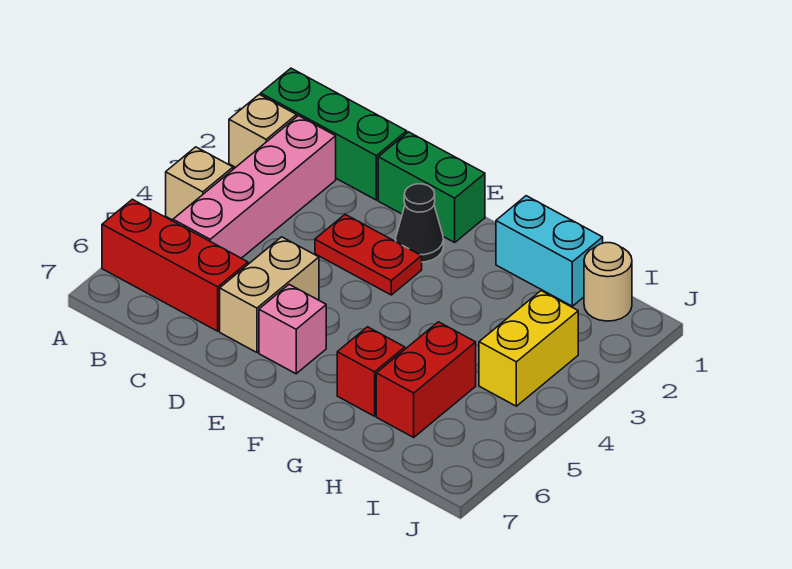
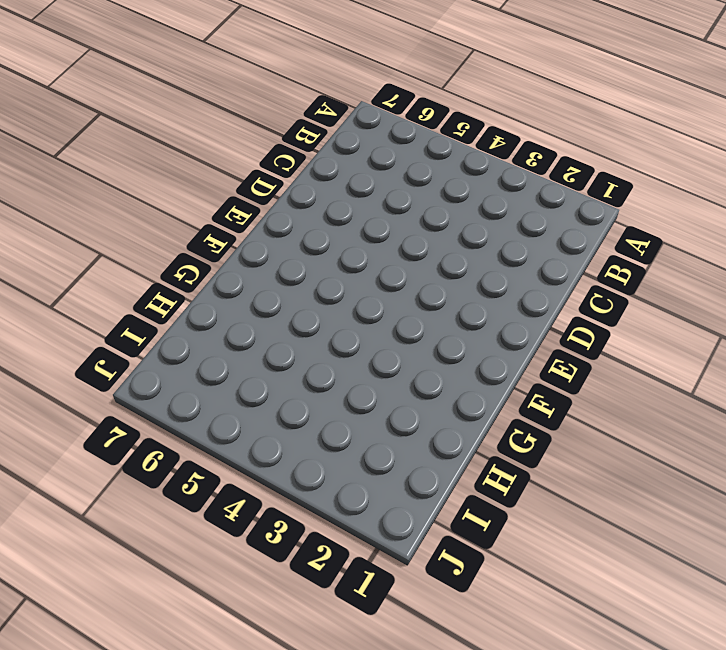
none -> green 1x3 brick [261,68,407,200]
none -> tan 1x1 brick [229,94,297,167]
none -> tan 1x1 brick [166,147,233,220]

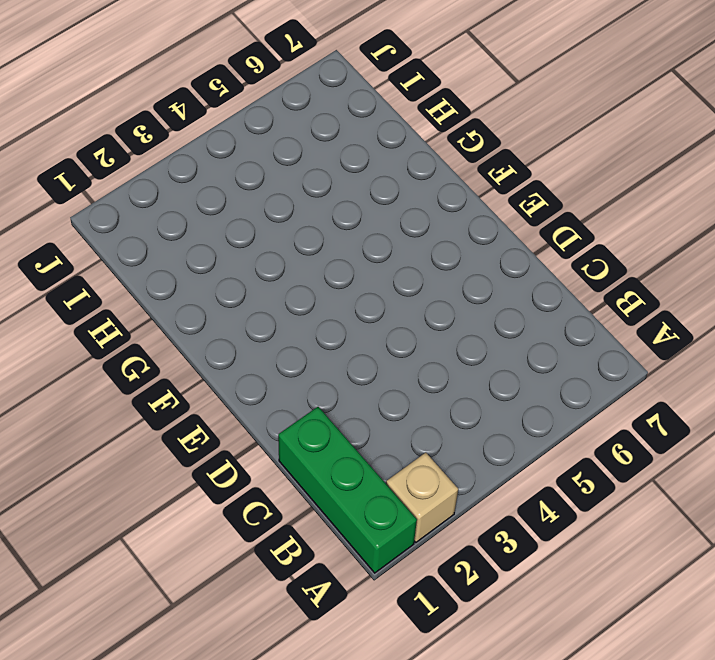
none -> tan 1x1 brick [166,147,233,220]
none -> red 1x3 brick [102,199,248,331]
none -> pink 1x4 brick [173,116,336,258]

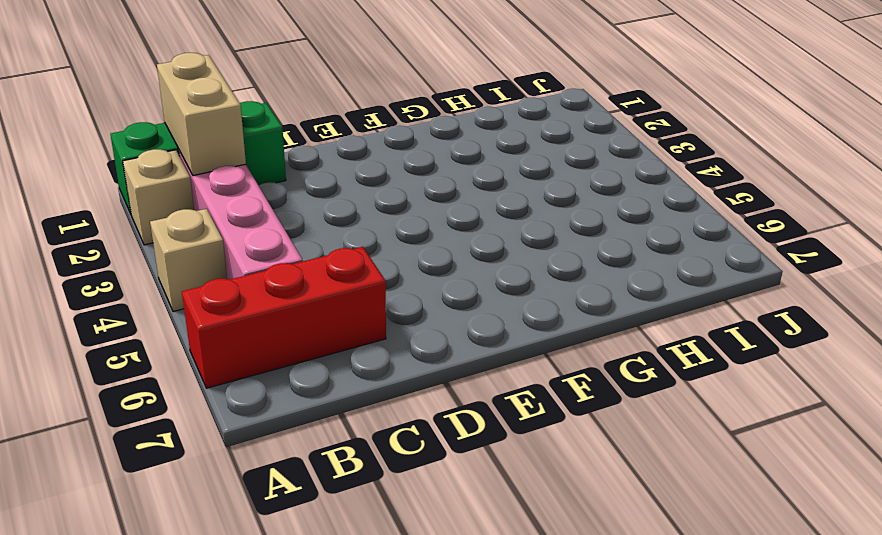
tan 1x2 brick [157,53,246,176] -> tan 1x2 brick moved to [220,237,319,352]
none -> green 1x2 brick [378,132,485,242]
none -> red 1x2 plate [315,214,422,295]
none -> black 1x1 cone [396,184,444,262]

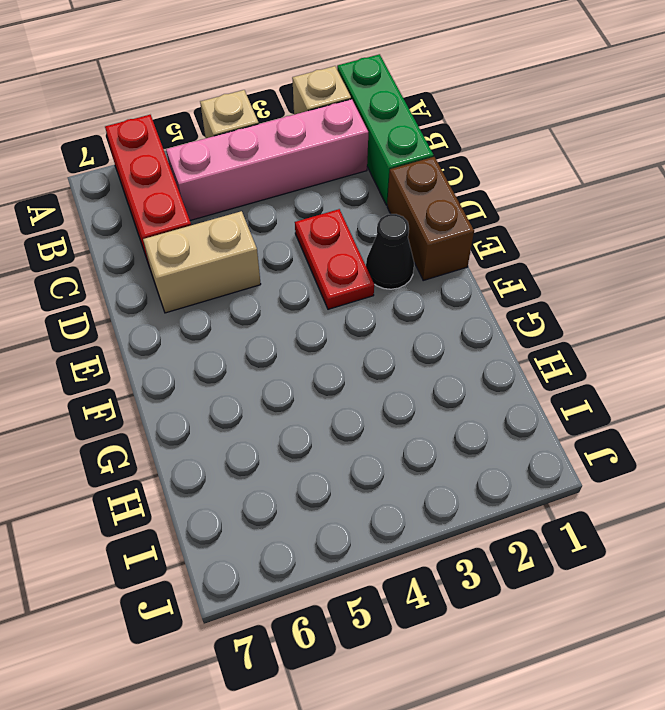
brown 1x2 brick [387,157,474,280] -> green 1x2 brick [378,132,485,242]
none -> pink 1x1 brick [259,284,326,374]
none -> cyan 1x2 brick [496,196,603,306]
none -> red 1x1 brick [337,327,405,416]

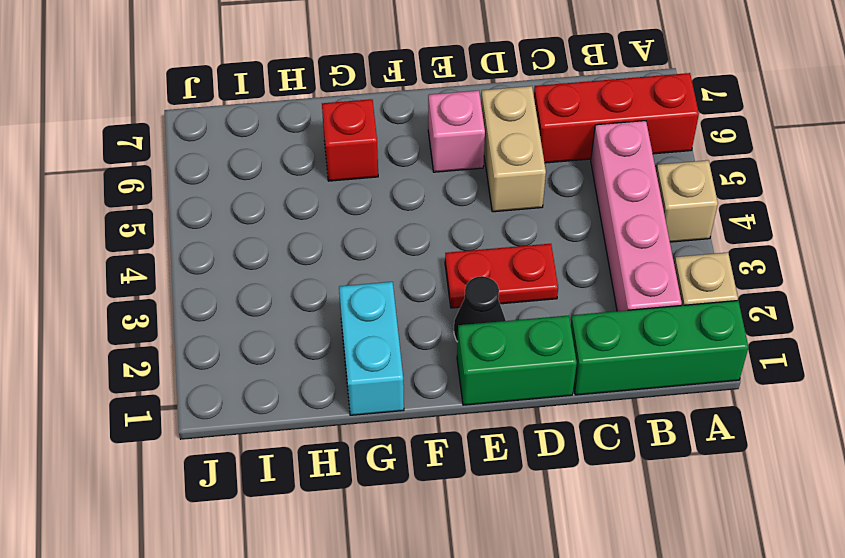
cyan 1x2 brick [339,282,404,415] -> cyan 1x2 brick turned to [496,196,603,306]
none -> red 1x2 brick [376,322,476,437]
none -> tan 1x1 round brick [584,243,632,321]
none -> yellow 1x2 brick [479,291,578,406]

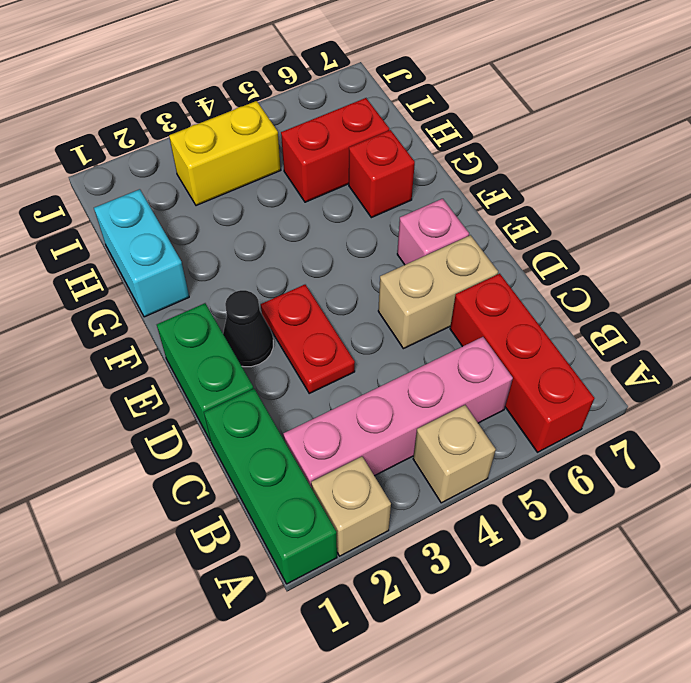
none -> tan 1x1 round brick [584,243,632,321]

